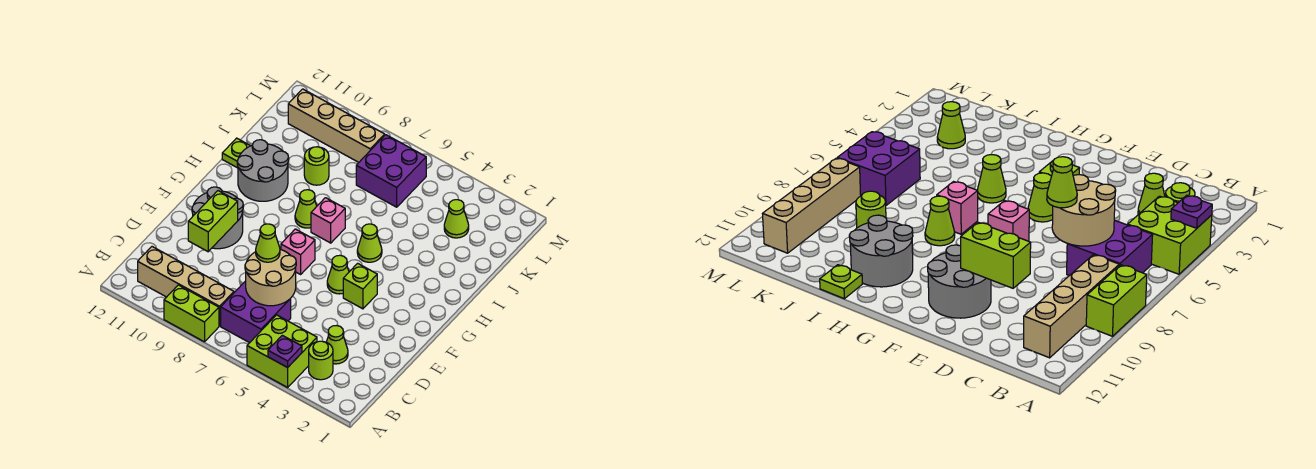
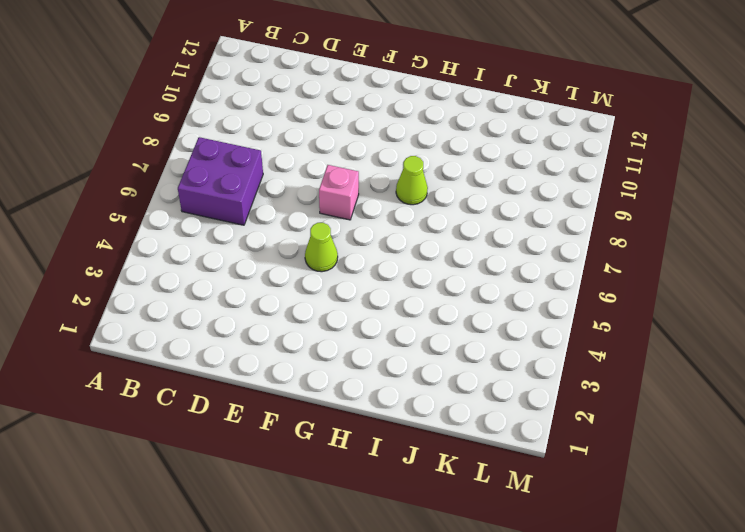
none -> lime 2x2 brick [247,315,317,387]
none -> lime 1x2 brick [164,285,219,342]
none -> lime 1x1 round brick [309,341,333,380]

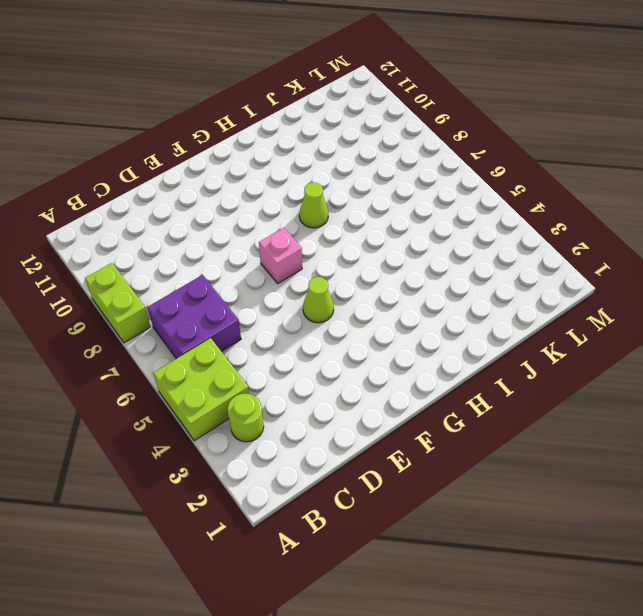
none -> tan 1x4 brick [138,247,234,326]
none -> lime 1x1 cone [326,325,348,364]
none -> grey 2x2 round brick [192,187,243,249]

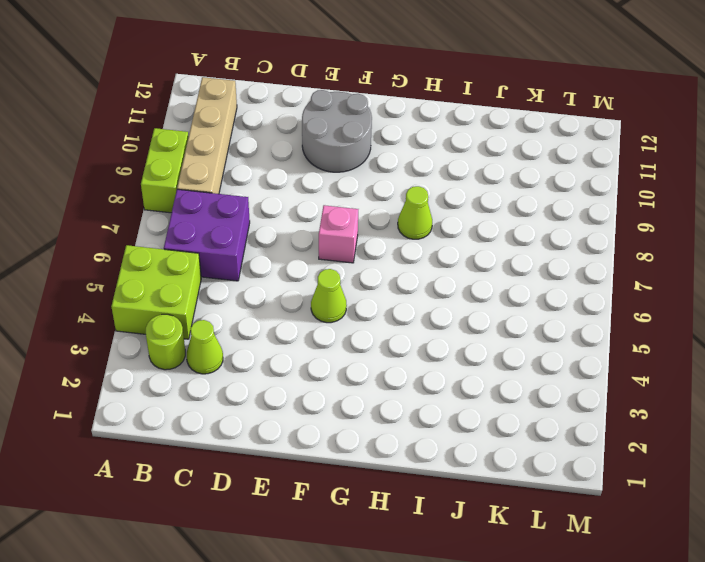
none -> lime 1x1 brick [343,263,377,309]
none -> lime 1x1 cone [357,224,382,262]
none -> pink 1x1 brick [311,198,345,243]

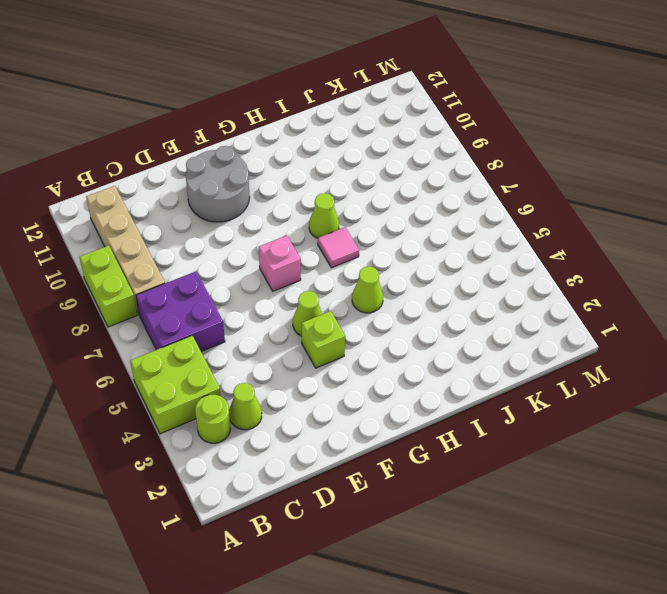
pink 1x1 tile [318,227,359,268] -> pink 1x1 brick [311,198,345,243]
none -> grey 2x2 round brick [237,140,289,201]
none -> lime 1x1 plate [222,138,250,168]
none -> lime 1x1 round brick [304,147,329,185]

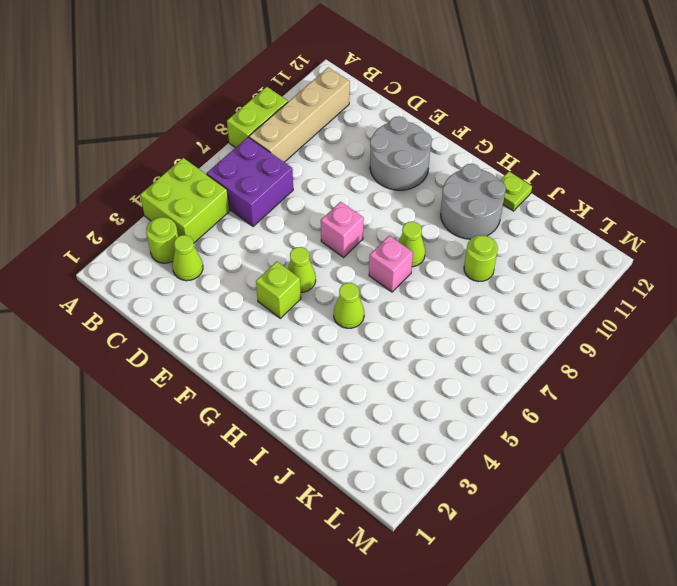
none -> lime 1x1 cone [444,200,469,238]
none -> purple 2x2 brick [356,135,426,207]
none -> tan 1x4 brick [288,89,385,162]

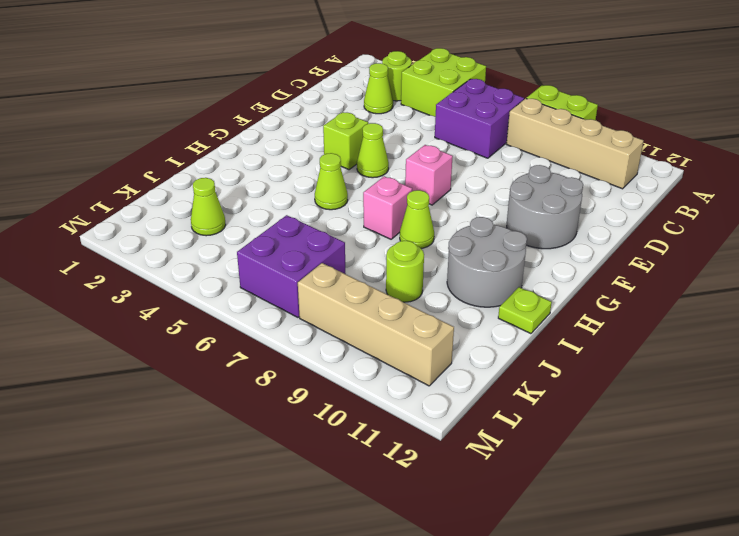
none -> purple 1x1 plate [268,335,302,368]
none -> tan 2x2 round brick [245,249,296,306]
none -> lime 1x2 brick [188,191,238,252]

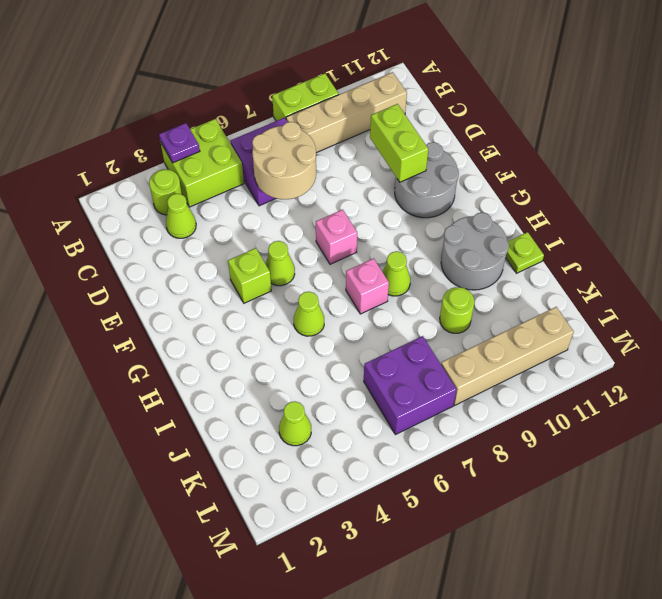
none -> lime 1x1 cone [256,224,280,262]

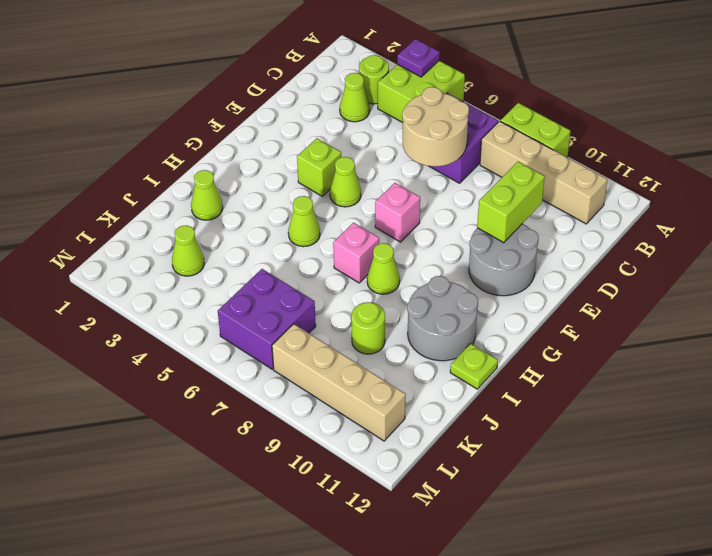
lime 1x1 cone [191,170,223,220] -> lime 1x1 cone moved to [256,224,280,262]

